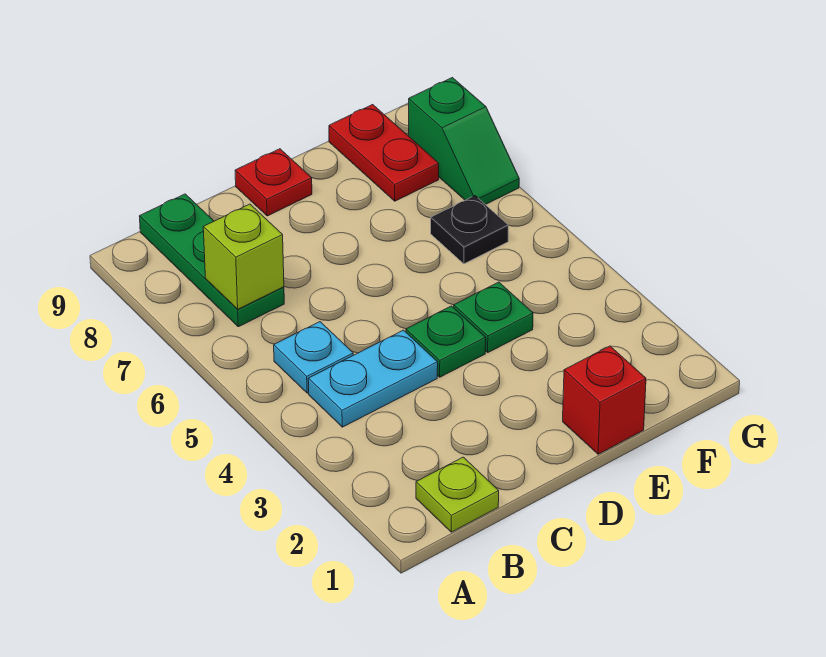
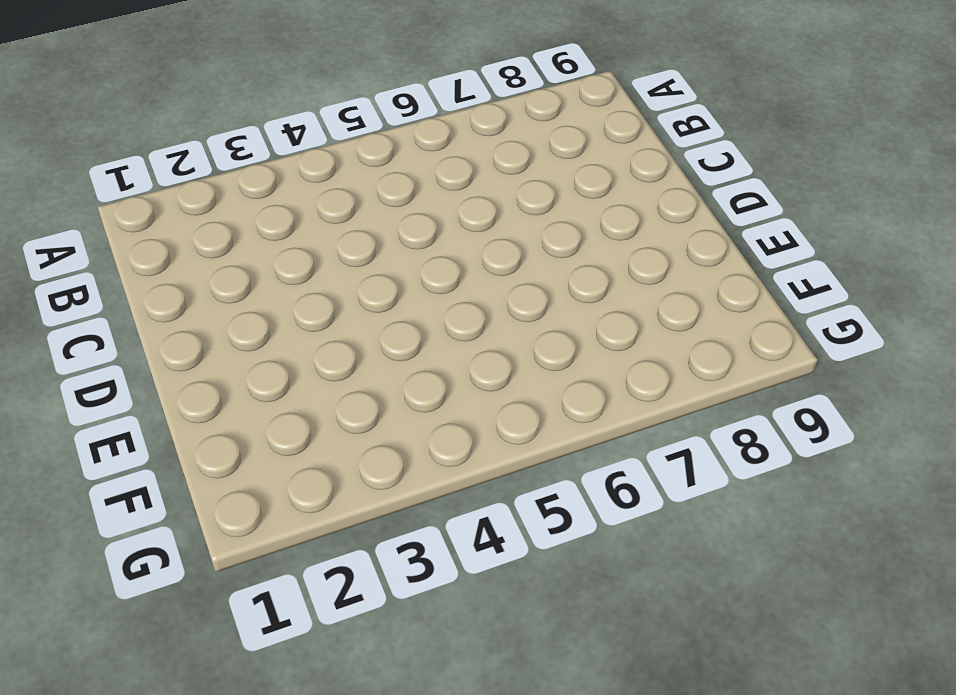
none -> lime 1x1 plate [416,457,499,532]
none -> cyan 1x2 plate [308,330,438,427]
none -> cyan 1x1 plate [274,322,353,393]

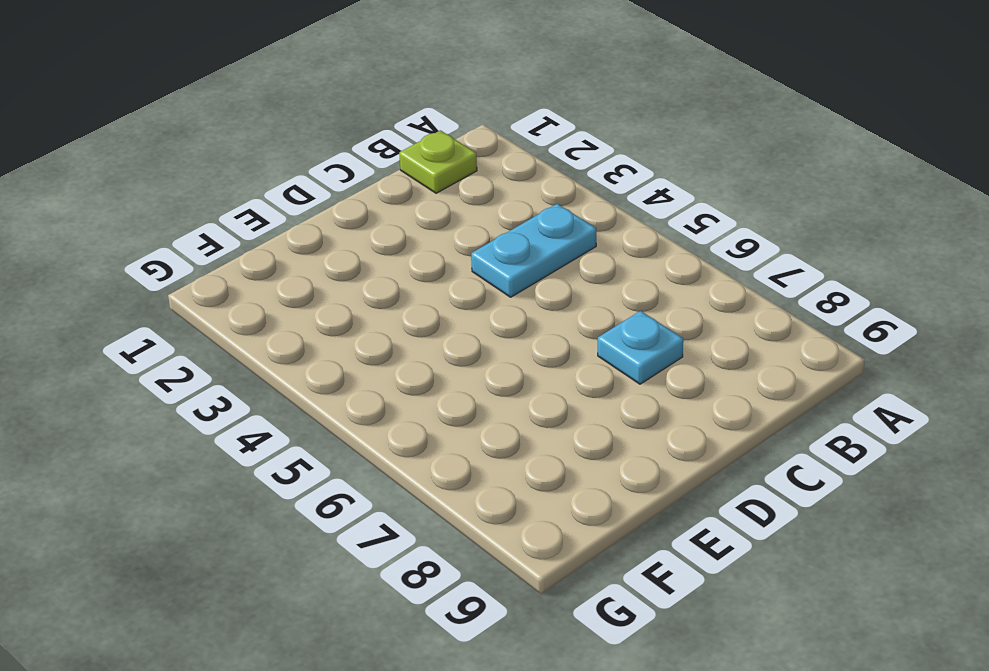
cyan 1x1 plate [598,311,683,384] -> cyan 1x1 plate moved to [274,322,353,393]
none -> green 1x3 plate [139,194,284,327]
none -> green 1x1 plate [406,306,486,377]
none -> red 1x1 plate [235,149,312,216]

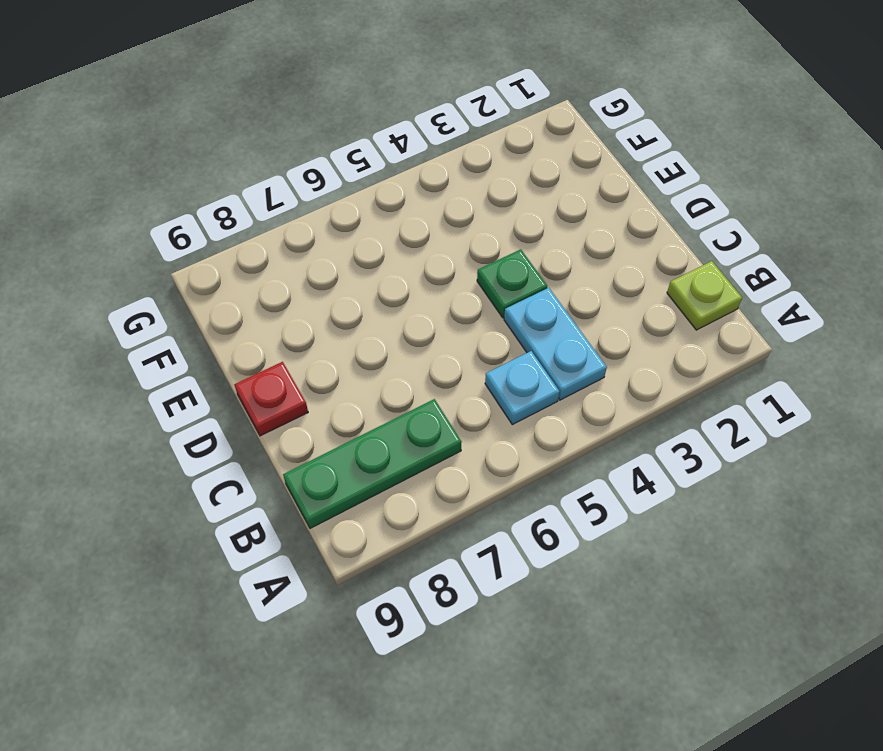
none -> red 1x1 brick [563,346,646,454]
none -> green 1x1 plate [454,282,533,352]
none -> black 1x1 plate [431,196,508,264]

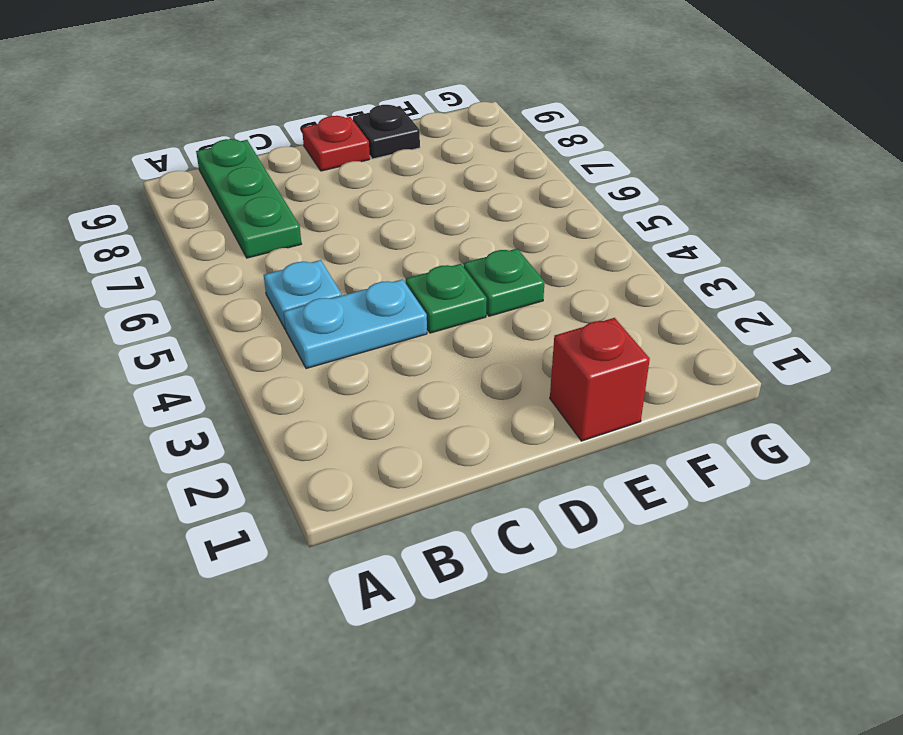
black 1x1 plate [353,105,420,159] -> black 1x1 plate moved to [431,196,508,264]
none -> lime 1x1 plate [416,457,499,532]
none -> red 1x2 plate [329,105,439,201]
none -> green 1x2 slope [409,78,519,205]

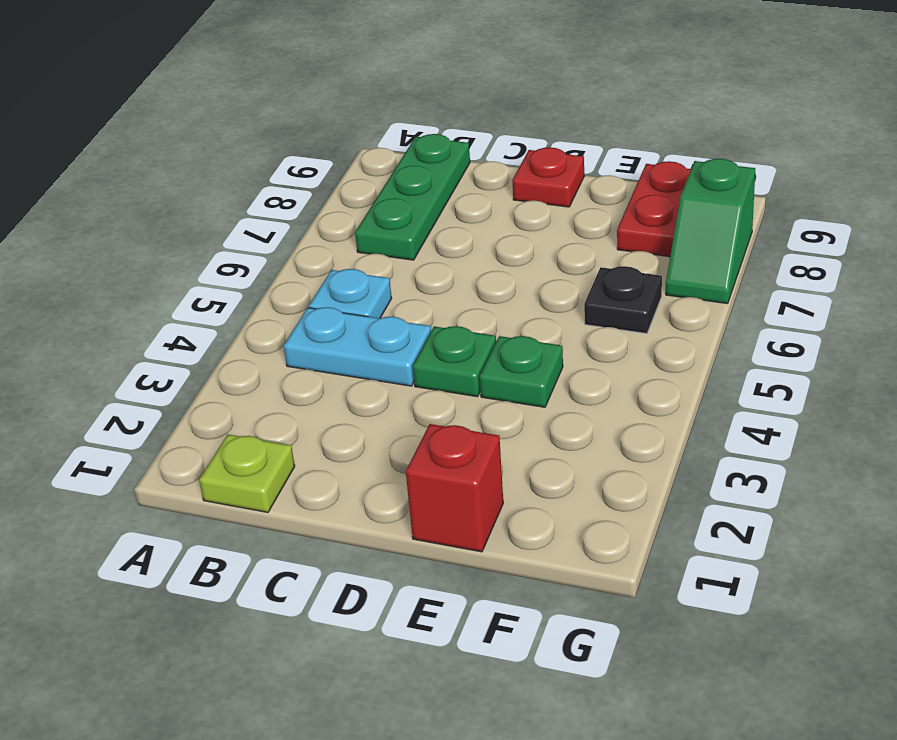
none -> lime 1x1 brick [203,204,284,309]

